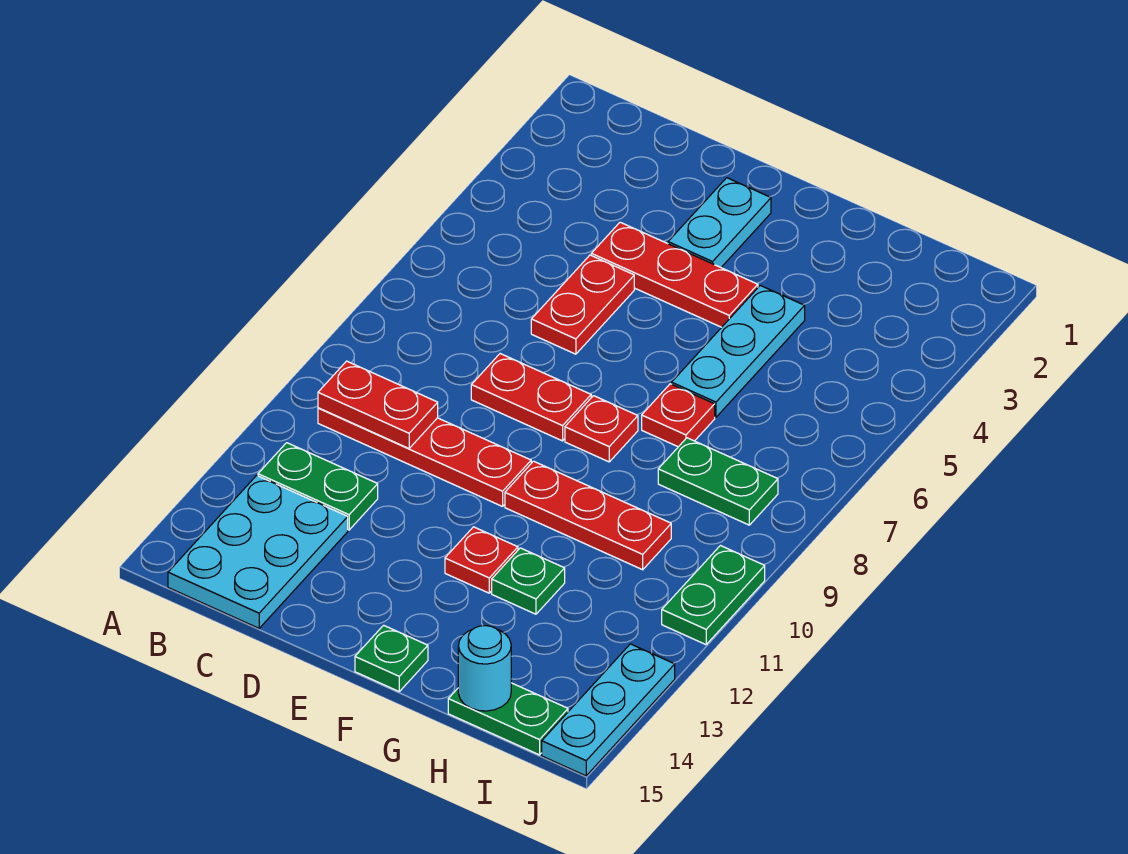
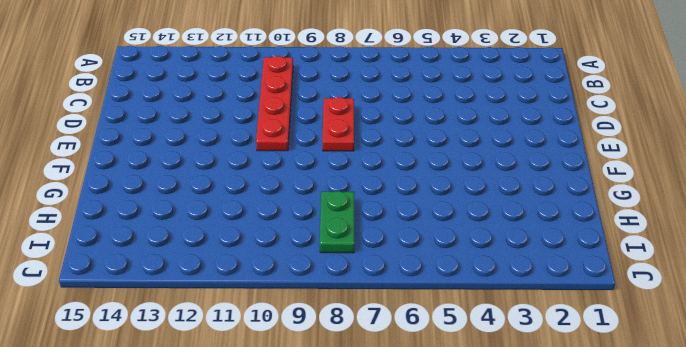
none -> green 1x2 plate [258,443,378,530]
none -> cyan 2x3 plate [168,475,348,628]
none -> red 1x3 plate [591,222,758,327]

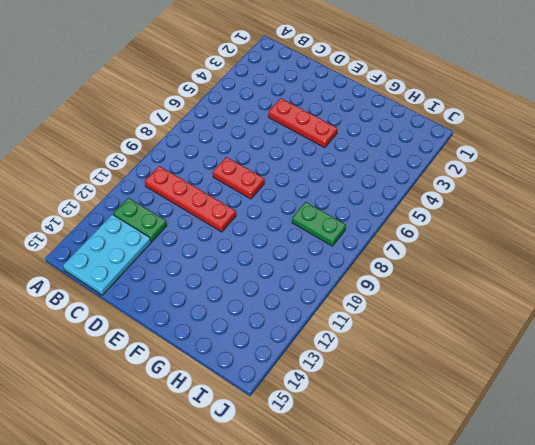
none -> red 1x2 plate [531,255,634,354]
none -> cyan 1x2 plate [668,178,771,267]
none -> red 1x1 plate [565,396,638,462]

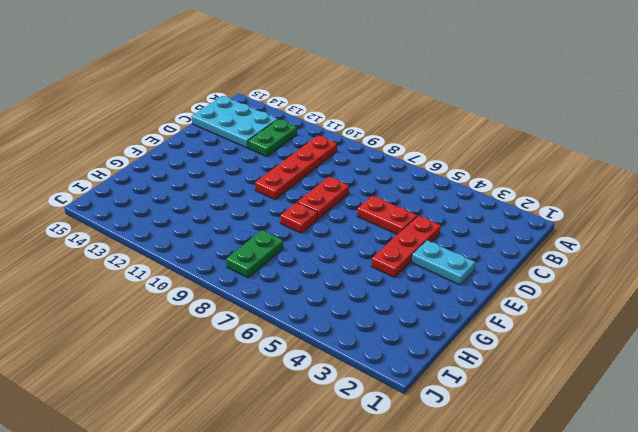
none -> red 1x3 plate [505,461,671,570]
none -> red 1x1 plate [445,527,518,593]
none -> green 1x1 plate [355,625,428,691]

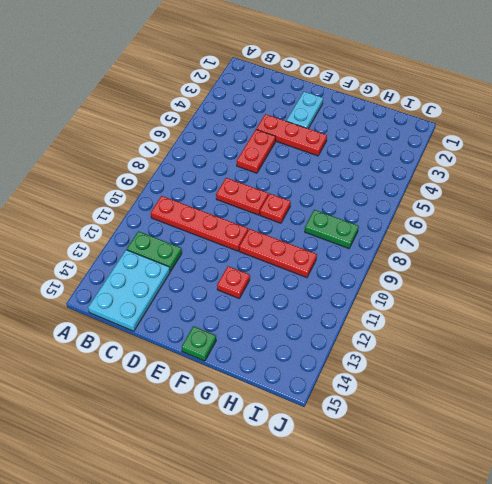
none -> cyan 1x3 plate [672,285,805,417]
none -> red 1x1 plate [642,384,715,447]
none -> green 1x1 plate [492,548,565,614]

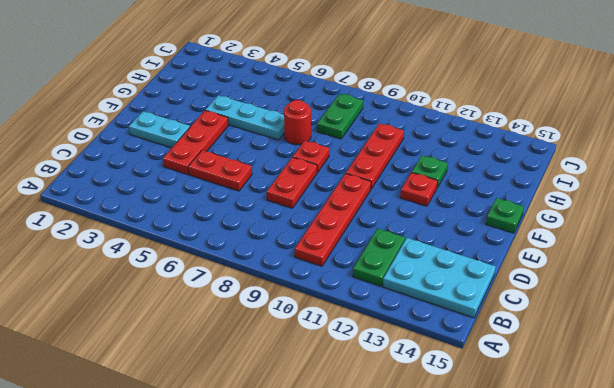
red 1x1 round brick [284,100,311,145] -> red 1x1 plate [642,384,715,447]
none -> green 1x2 plate [448,683,568,755]
none -> green 1x2 plate [662,546,765,645]
none -> cyan 1x3 plate [542,644,675,776]

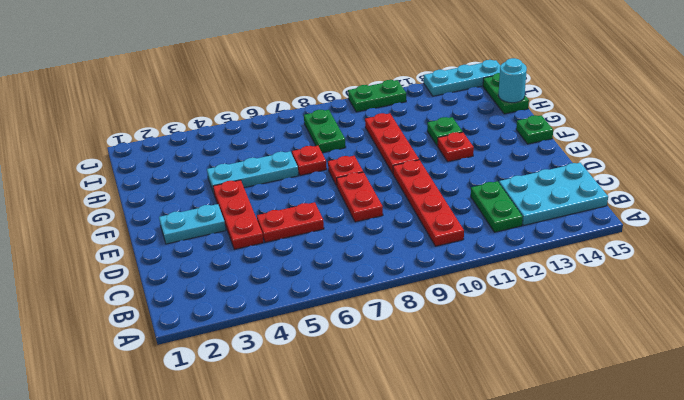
none -> red 1x2 plate [318,361,438,448]

